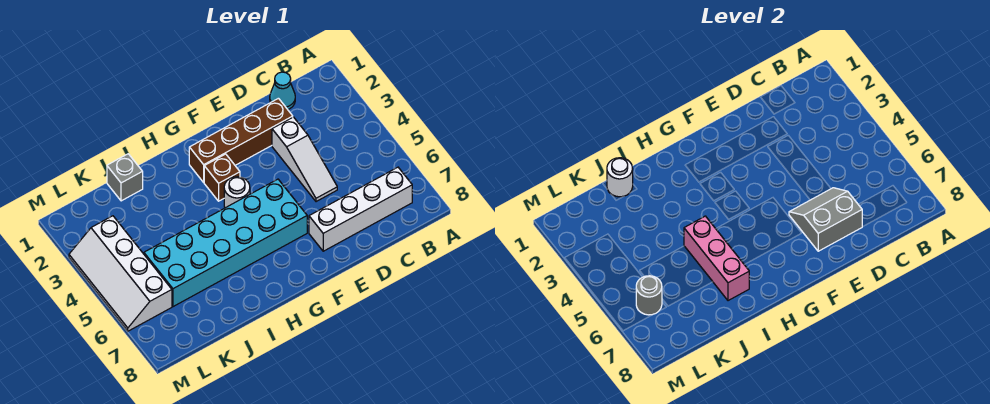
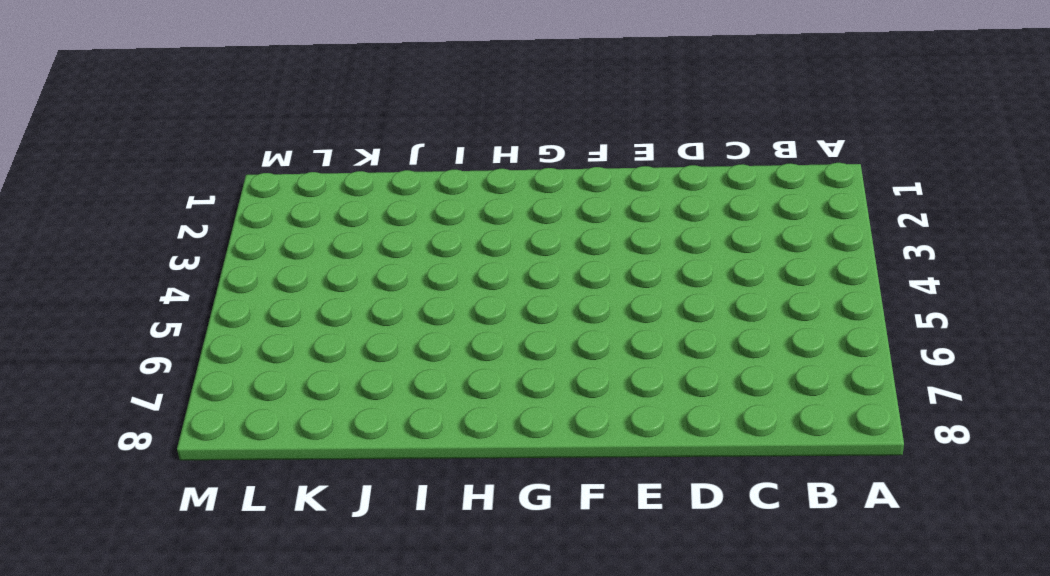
none -> white 1x4 brick [309,167,412,251]
none -> cyan 1x1 cone [270,72,295,109]
none -> brown 1x4 brick [189,98,293,182]

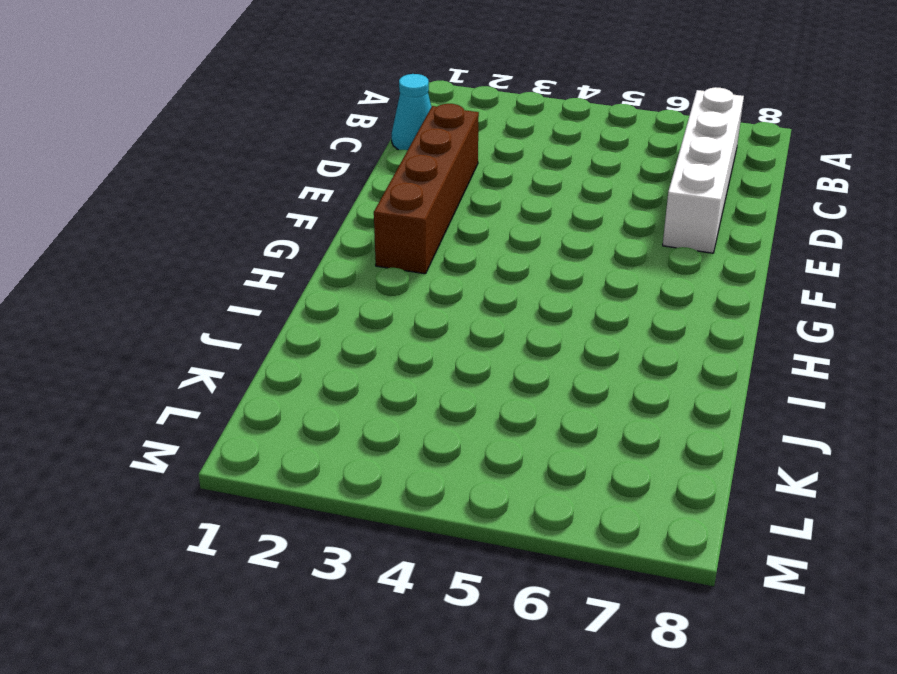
none -> white 1x3 slope [272,117,337,202]
none -> cyan 2x6 brick [144,179,307,307]
none -> brown 1x1 brick [204,154,240,201]

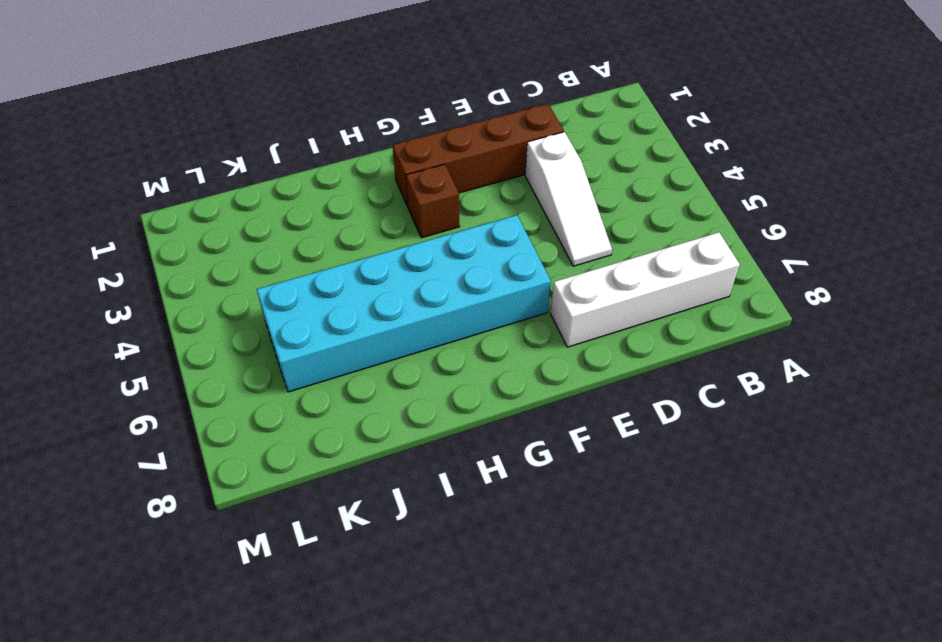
none -> cyan 1x1 cone [270,72,295,109]
none -> white 1x1 round brick [224,177,250,208]
none -> grey 1x1 brick [107,154,143,201]

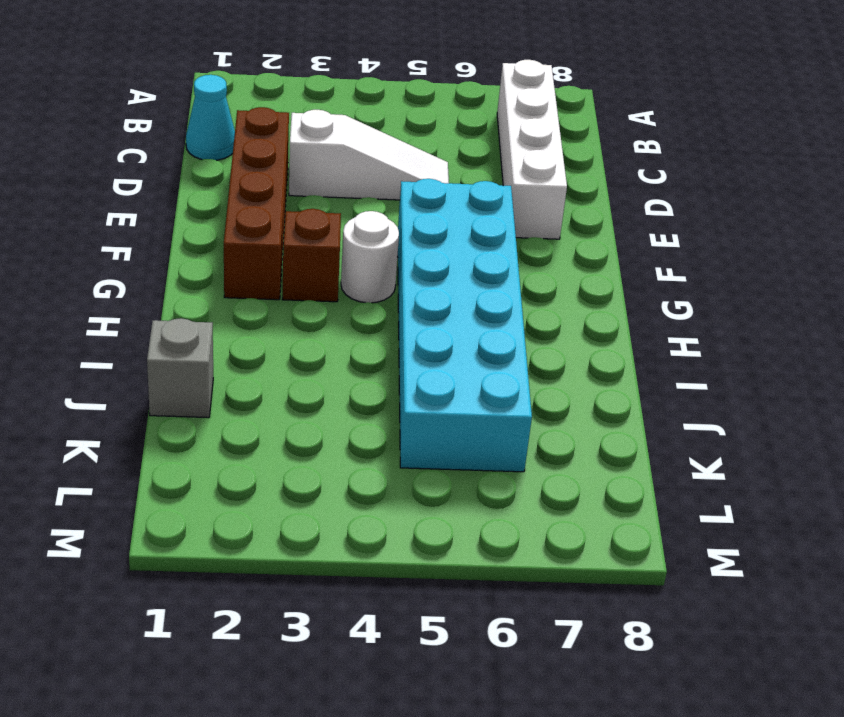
none -> white 2x4 slope [69,216,172,331]
none -> grey 2x2 slope [789,188,862,251]
none -> pink 1x3 brick [684,216,749,301]

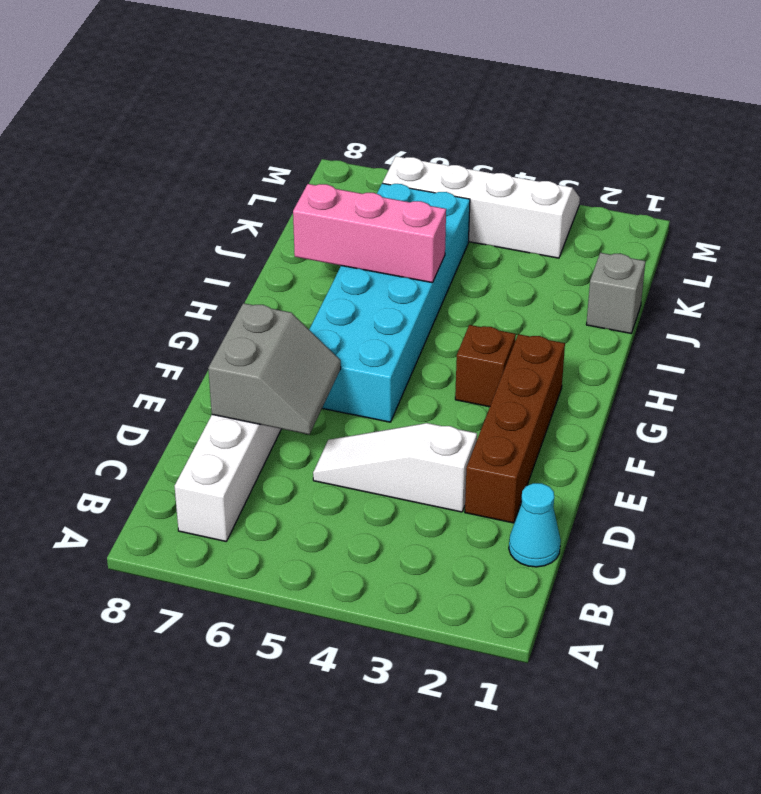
none -> white 1x1 round brick [224,177,250,208]
none -> white 1x1 round brick [607,158,633,197]
none -> grey 1x1 round brick [636,276,662,315]

